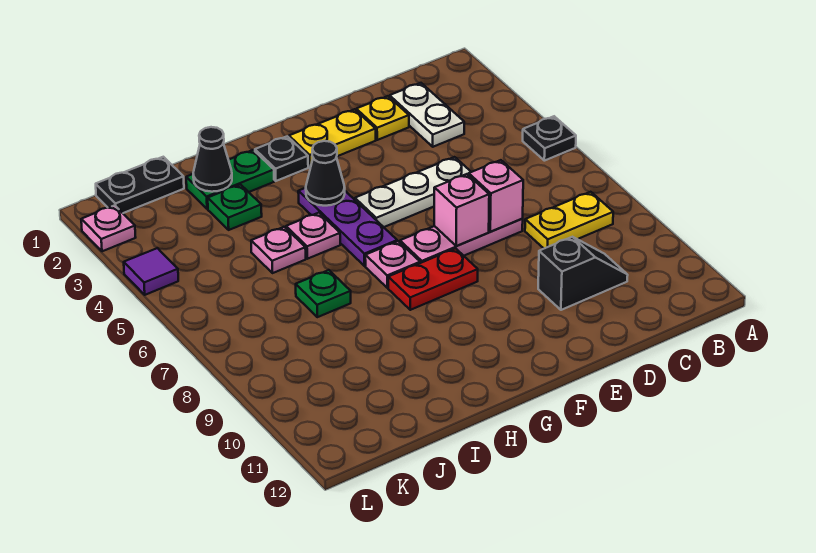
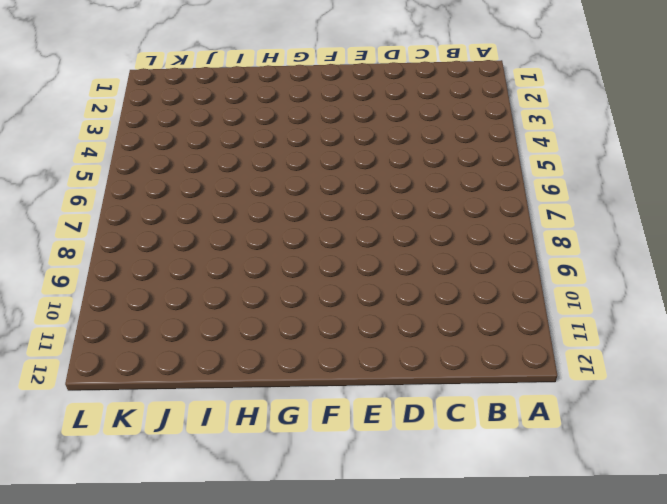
none -> black 1x1 plate [523,116,576,161]
none -> yellow 1x2 plate [525,192,613,248]
none -> white 1x2 plate [390,83,464,147]

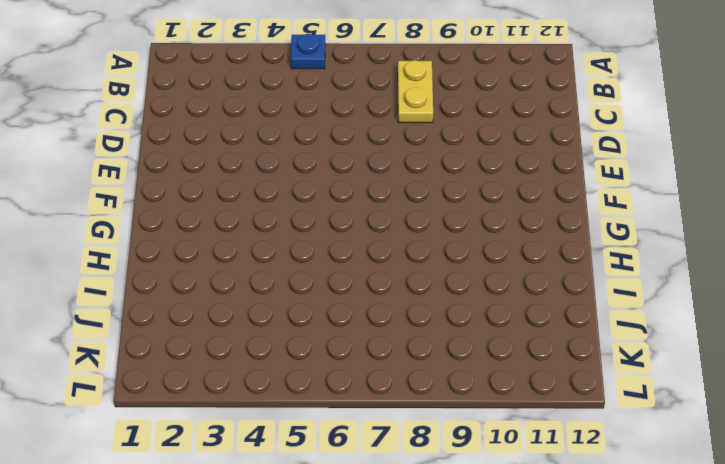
blue 1x1 plate [291,34,325,69] -> black 1x1 plate [523,116,576,161]
none -> white 1x2 plate [390,83,464,147]
none -> black 1x2 slope [538,237,628,310]
none -> yellow 1x1 plate [356,96,409,140]

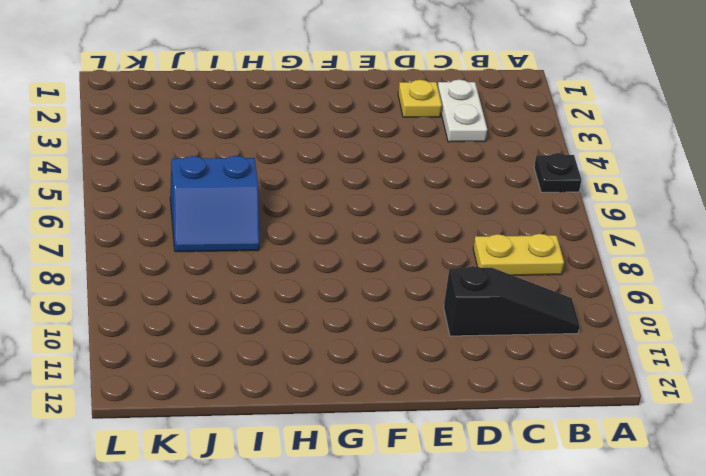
black 1x3 slope [444,266,580,336] -> black 1x2 slope [538,237,628,310]
blue 2x2 slope [170,156,259,252] -> green 1x1 plate [296,270,351,317]
none -> white 1x3 plate [355,157,471,227]
none -> pink 1x3 plate [400,219,523,263]
none -> yellow 1x2 plate [289,109,376,167]

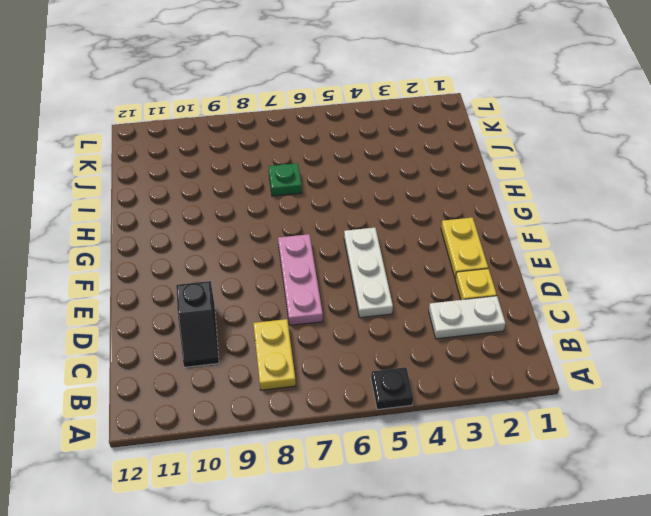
none -> red 1x2 plate [388,248,478,310]
none -> black 1x1 plate [255,136,308,181]
none -> purple 1x3 plate [298,188,397,266]

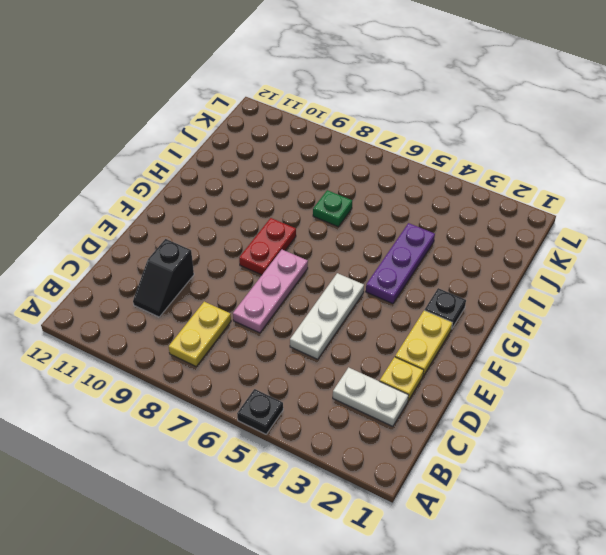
purple 1x3 plate [366,223,435,304] -> purple 1x3 plate turned to [298,188,397,266]
none -> pink 1x1 plate [365,241,420,288]
none -> green 1x2 plate [186,150,274,209]
none -> pink 1x1 plate [286,213,340,259]

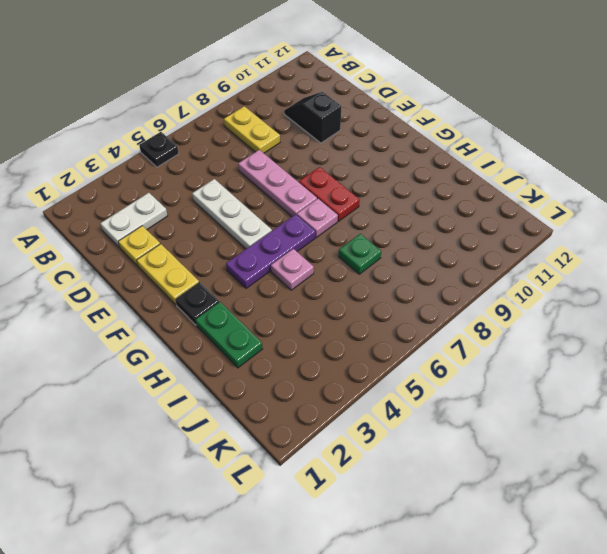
none -> green 1x1 plate [208,185,262,230]
none -> pink 1x1 plate [251,227,306,273]
none -> black 1x2 plate [96,157,184,213]

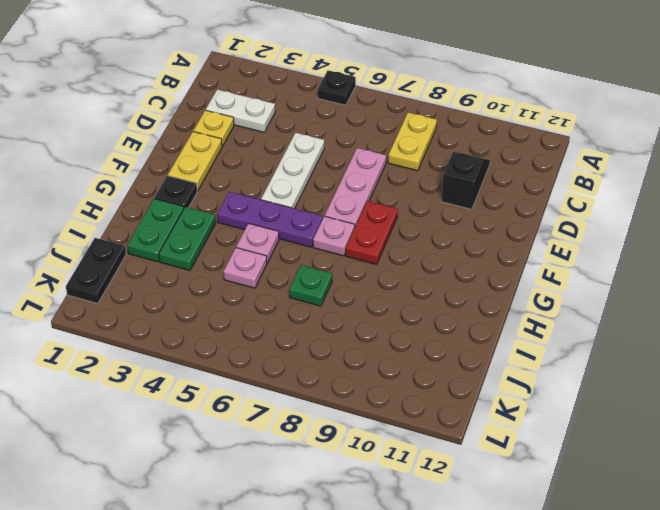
green 1x2 plate [159,207,216,271] -> green 1x1 plate [208,185,262,230]
none -> pink 1x1 plate [81,205,136,251]
none -> purple 1x1 tile [124,248,178,295]
none -> pink 1x1 brick [469,160,523,232]

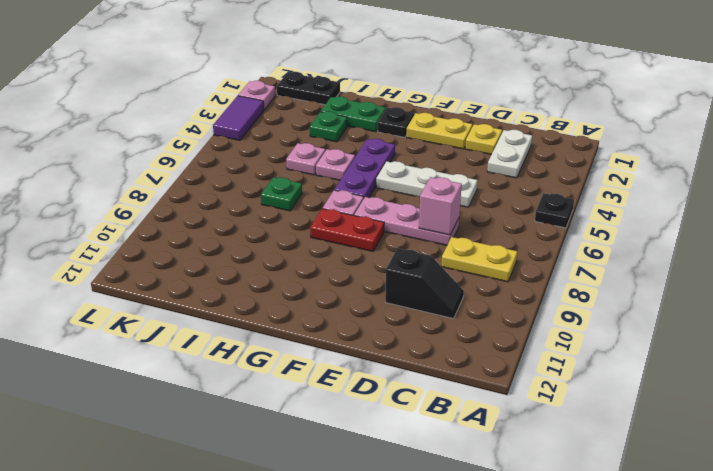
purple 1x2 tile [213,96,264,140] -> purple 1x1 tile [124,248,178,295]
none -> pink 1x1 brick [434,174,489,246]
none -> black 1x1 cone [306,141,345,206]
none -> black 1x1 cone [193,127,232,192]

